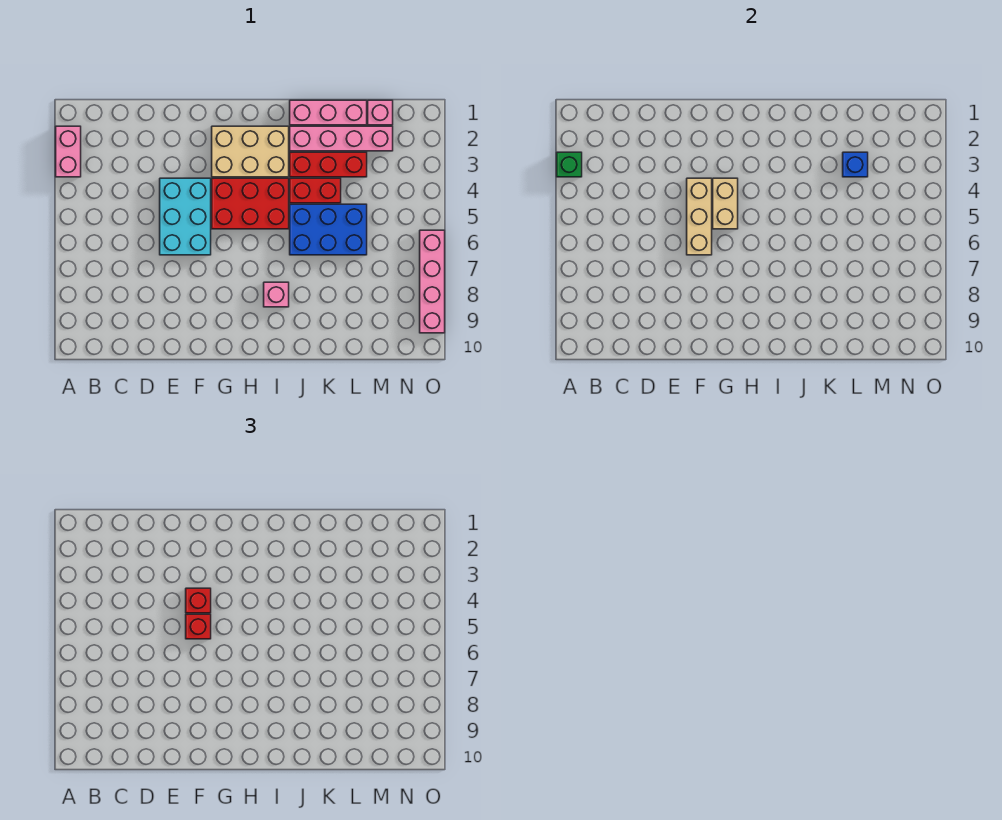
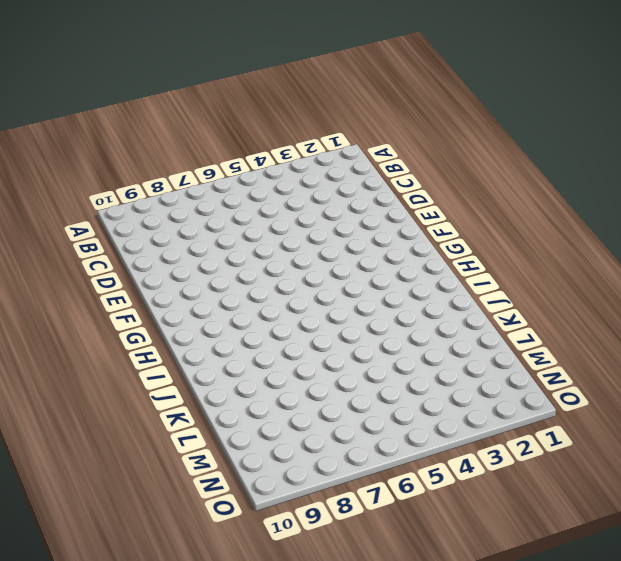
none -> pink 1x2 brick [56,126,81,177]
none -> cyan 2x3 brick [160,178,211,255]
none -> tan 2x3 brick [212,126,289,177]

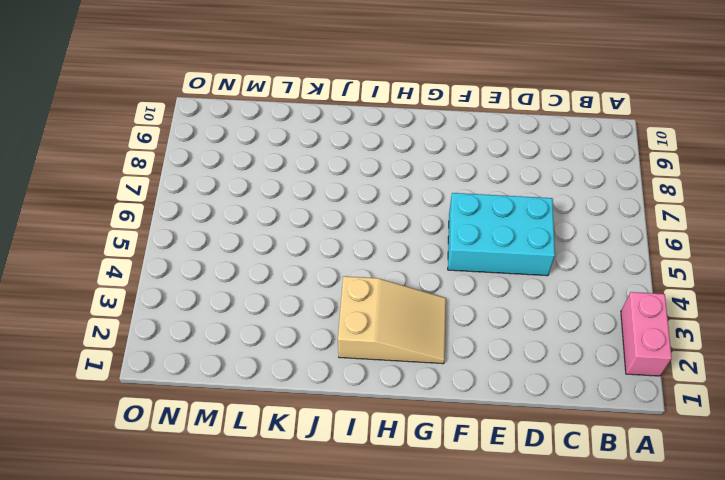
cyan 2x3 brick [448,193,555,276] -> cyan 2x3 brick turned to [160,178,211,255]
tan 2x3 slope [338,276,446,364] -> tan 2x3 brick [212,126,289,177]
none -> red 2x3 brick [212,178,289,229]
none -> pink 1x1 brick [264,282,289,307]
none -> pink 1x3 brick [290,100,367,125]

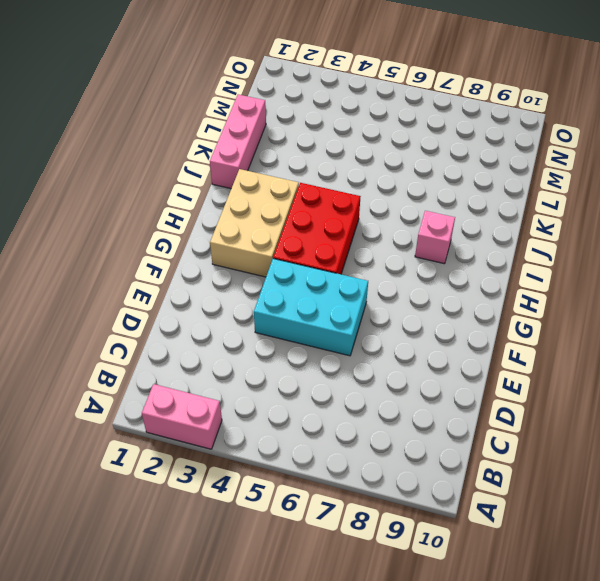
none -> pink 1x4 brick [290,126,393,151]
none -> red 1x3 brick [290,152,367,177]
none -> red 1x2 brick [290,178,341,203]

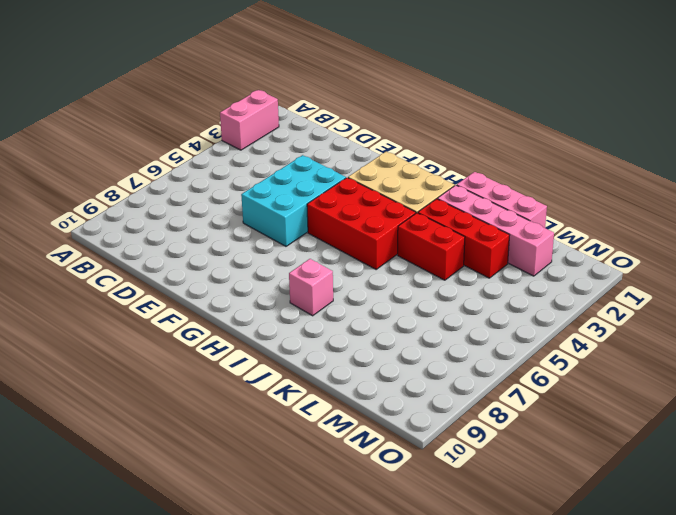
none -> blue 2x3 brick [290,204,367,255]
none -> pink 1x1 brick [368,100,393,125]
none -> pink 1x4 brick [420,230,445,333]

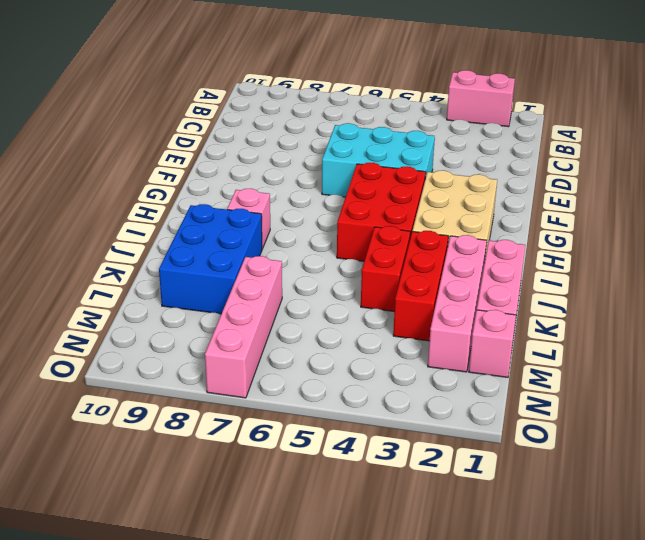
blue 2x3 brick [159,204,262,314] -> blue 2x3 brick moved to [290,204,367,255]
pink 1x4 brick [205,256,282,398] -> pink 1x4 brick turned to [420,230,445,333]
none -> green 1x1 brick [557,152,582,177]
none -> tan 1x3 brick [687,178,712,255]
none -> tan 1x2 brick [713,178,738,229]

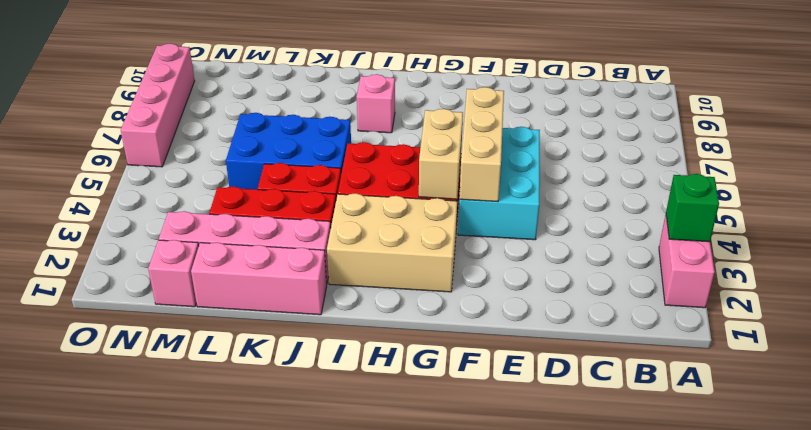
none -> blue 1x1 brick [843,152,868,177]
none -> red 1x1 brick [186,588,211,613]
none -> red 1x1 brick [186,614,211,639]

